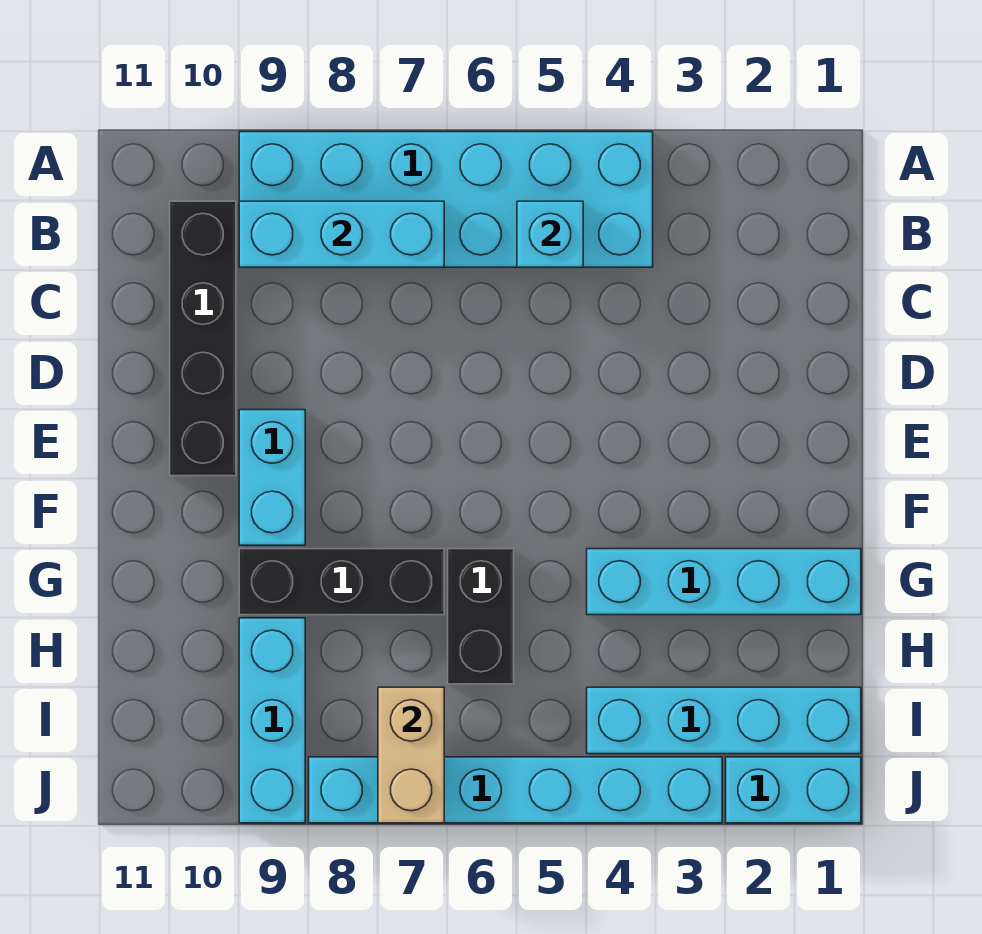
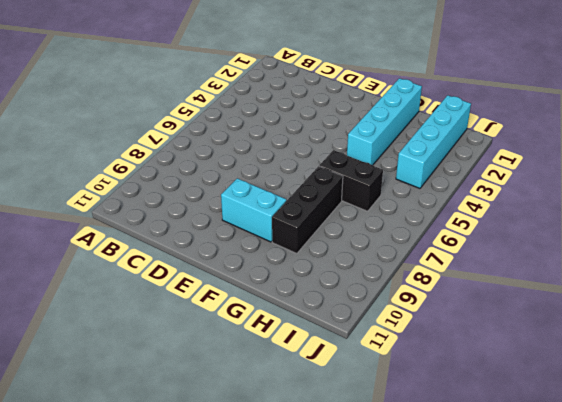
none -> cyan 2x6 brick [239,132,653,267]
none -> black 1x4 brick [170,201,236,476]
none -> cyan 1x3 brick [239,618,305,823]

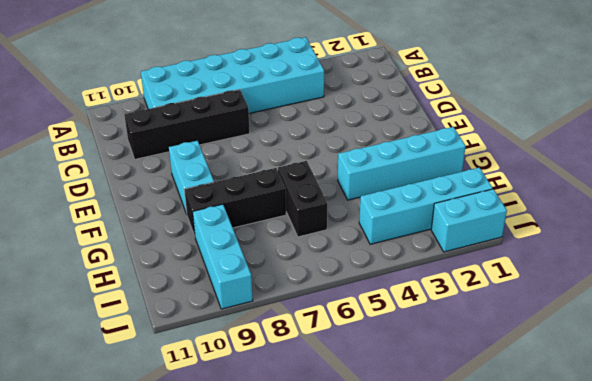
black 1x4 brick [124,90,250,159] -> black 1x4 brick turned to [170,201,236,476]
none -> cyan 1x6 brick [309,757,722,823]
none -> cyan 1x1 brick [517,201,583,267]
none -> cyan 1x3 brick [239,201,444,267]

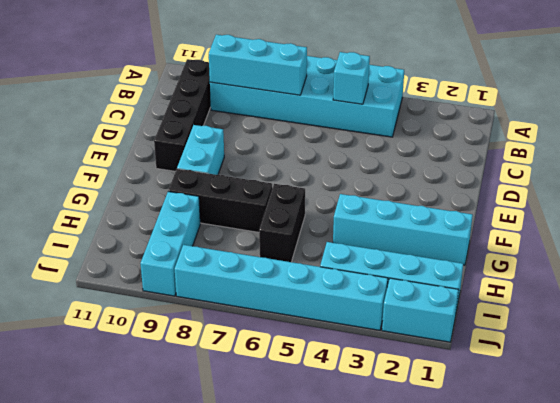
none -> tan 1x2 brick [378,687,444,823]

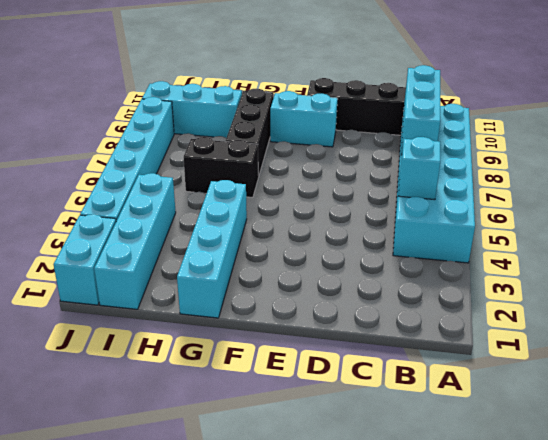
none -> tan 1x2 brick [378,687,444,823]

